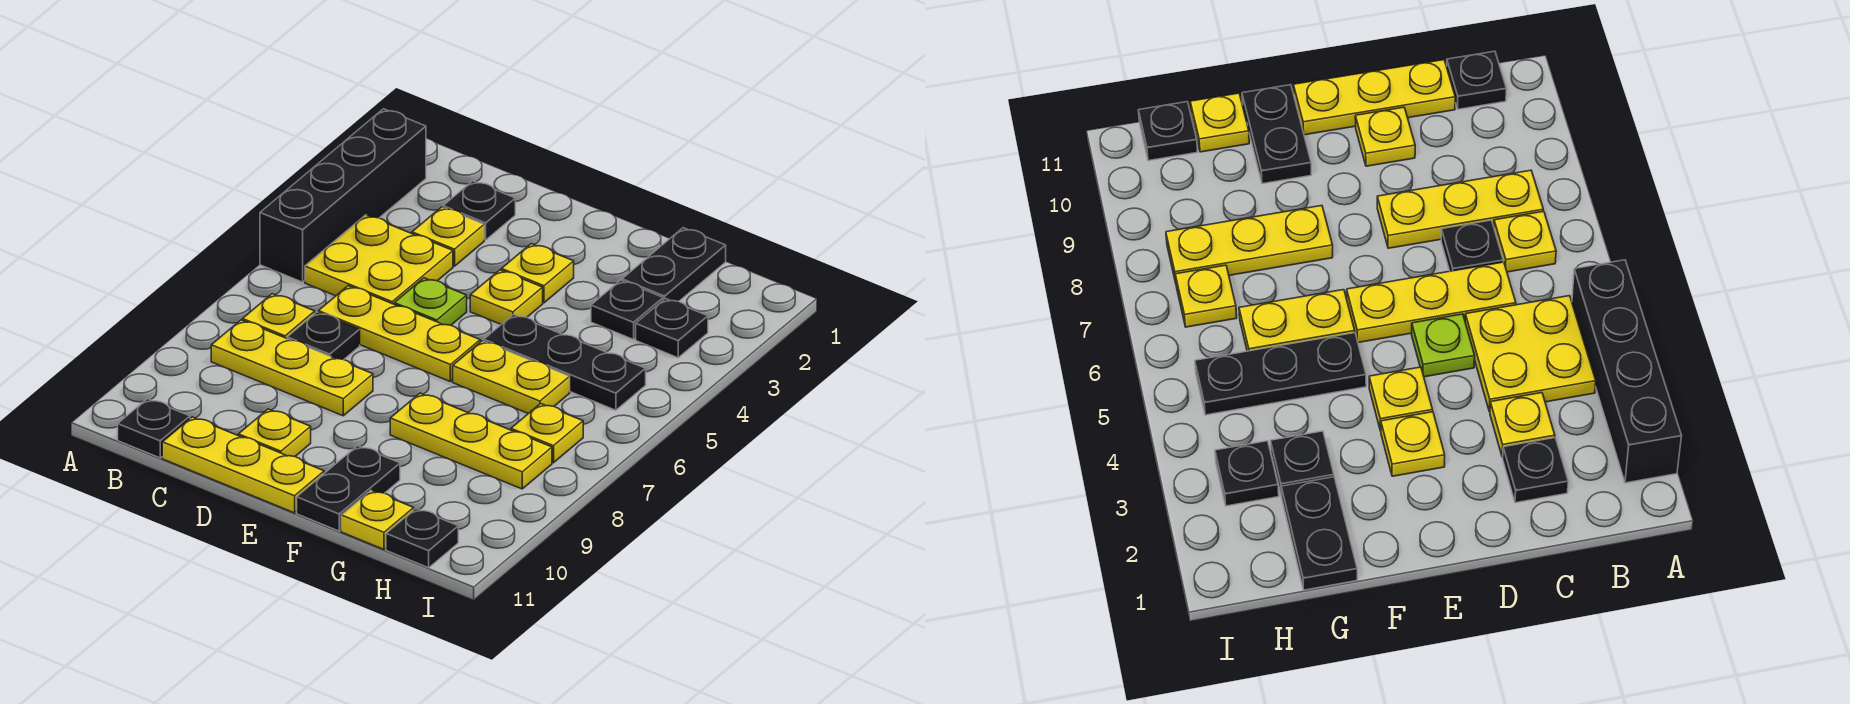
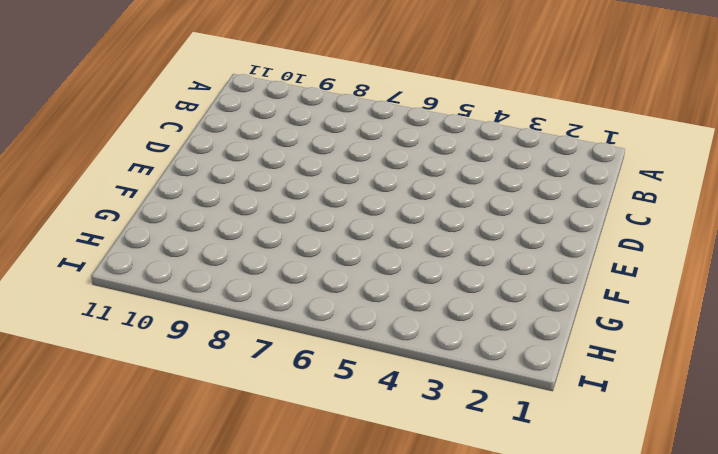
none -> black 1x4 brick [260,109,426,282]
none -> yellow 2x2 plate [305,215,453,304]
none -> yellow 1x1 plate [242,294,315,338]

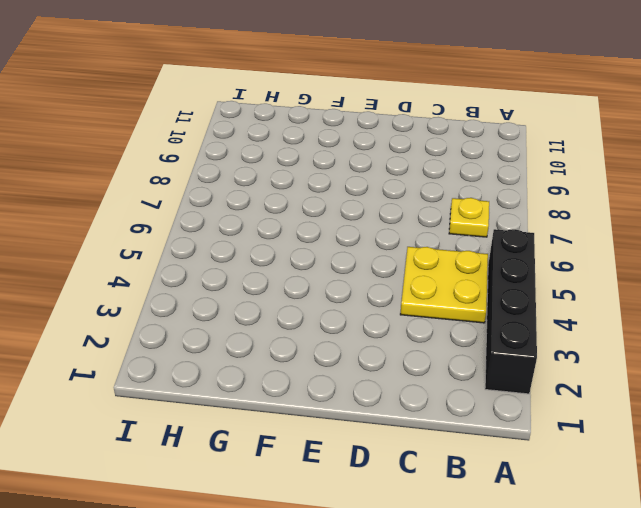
none -> yellow 1x3 plate [211,320,373,416]
none -> black 1x1 plate [118,399,190,458]
none -> black 1x1 plate [443,181,515,240]

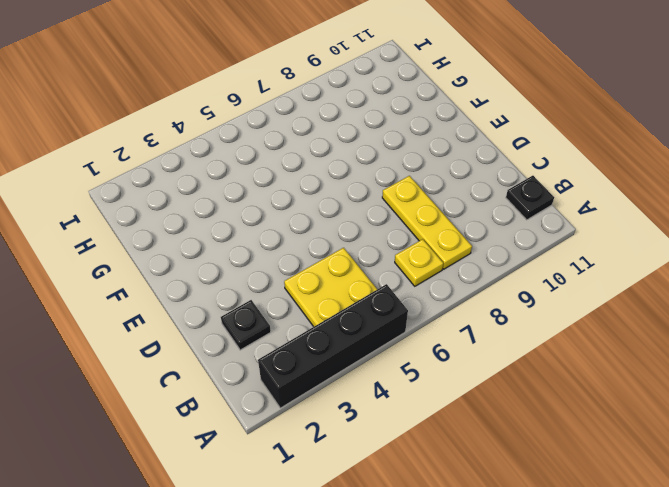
none -> yellow 1x1 plate [412,207,484,266]
none -> yellow 1x3 plate [318,286,480,381]
none -> black 1x1 plate [287,312,360,360]

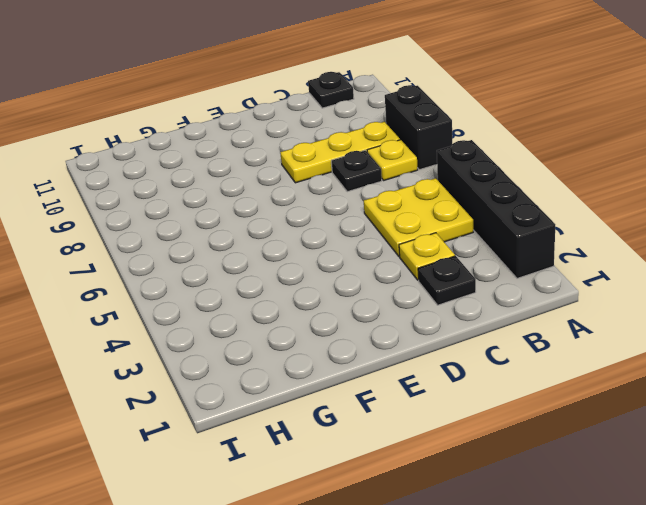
black 1x2 brick [385,85,452,170] -> none
none -> yellow 1x3 plate [318,286,480,381]
none -> yellow 1x3 plate [162,417,324,513]
none -> lime 1x1 plate [394,278,467,325]

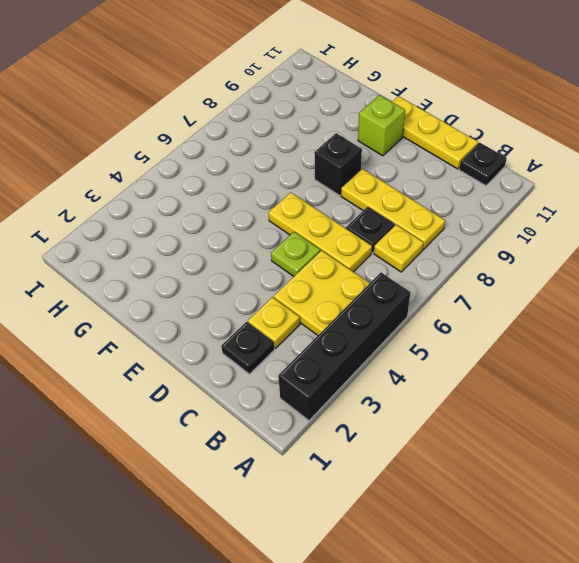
black 1x1 brick [314,133,362,196] -> none
lime 1x1 brick [358,95,405,156] -> none
none -> yellow 1x1 plate [238,409,311,457]
none -> yellow 1x1 plate [501,244,574,303]
none -> yellow 1x1 plate [470,270,543,324]

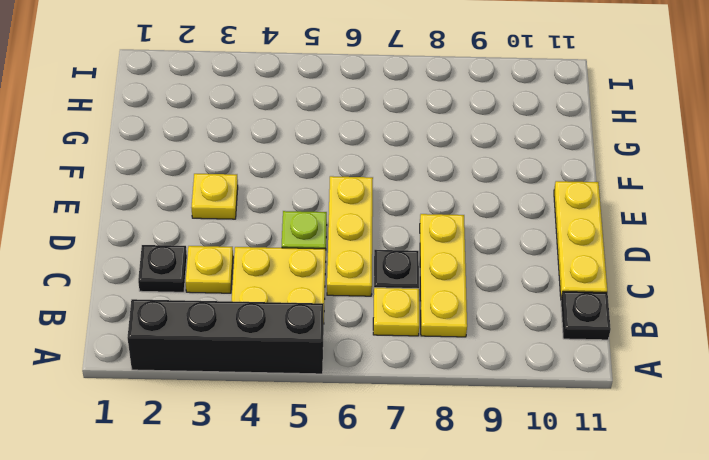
none -> yellow 1x1 plate [238,409,311,457]
none -> yellow 1x1 plate [470,270,543,324]
none -> black 1x3 plate [484,314,646,410]

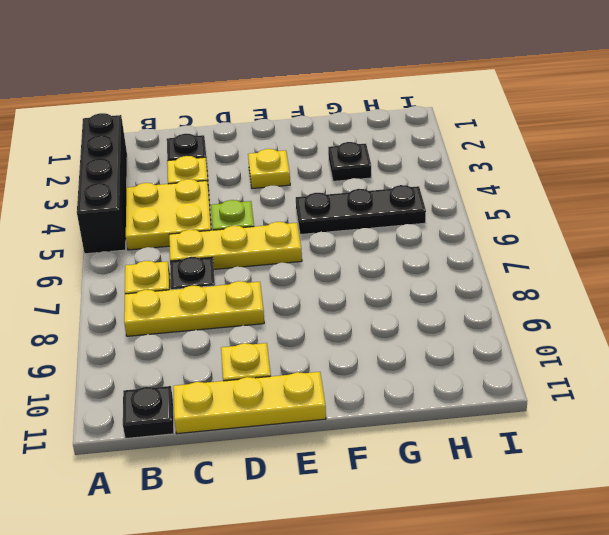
none -> yellow 1x1 plate [470,270,543,324]
none -> yellow 1x2 plate [453,341,570,414]
none -> yellow 1x3 plate [390,393,552,489]

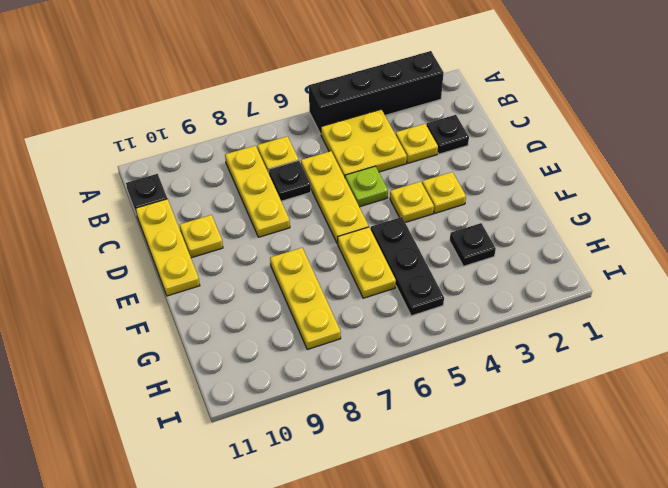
none -> black 1x2 plate [297,446,400,531]
none -> black 1x2 plate [622,228,726,301]
none -> yellow 1x1 plate [341,490,414,549]

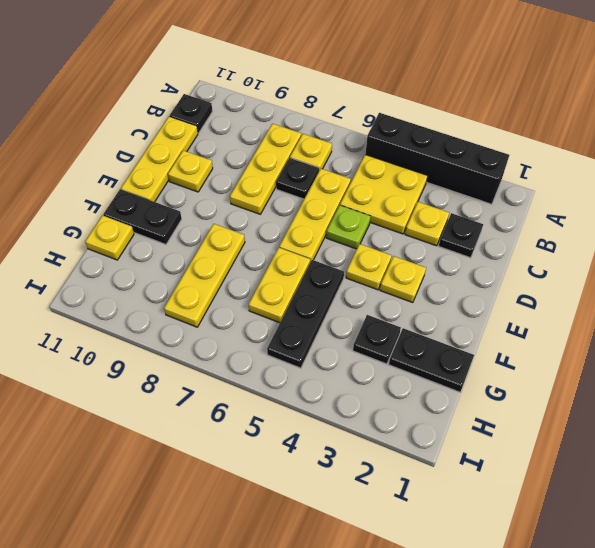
none -> black 1x1 plate [636,299,708,358]
none -> yellow 1x1 plate [511,403,583,463]
none -> black 1x1 plate [386,509,458,568]

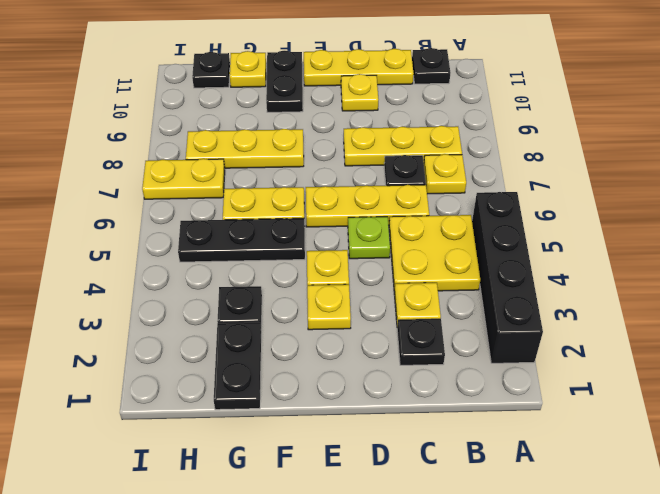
yellow 1x2 plate [142,159,225,199] -> yellow 1x1 plate [511,403,583,463]
none -> black 1x1 plate [636,299,708,358]

